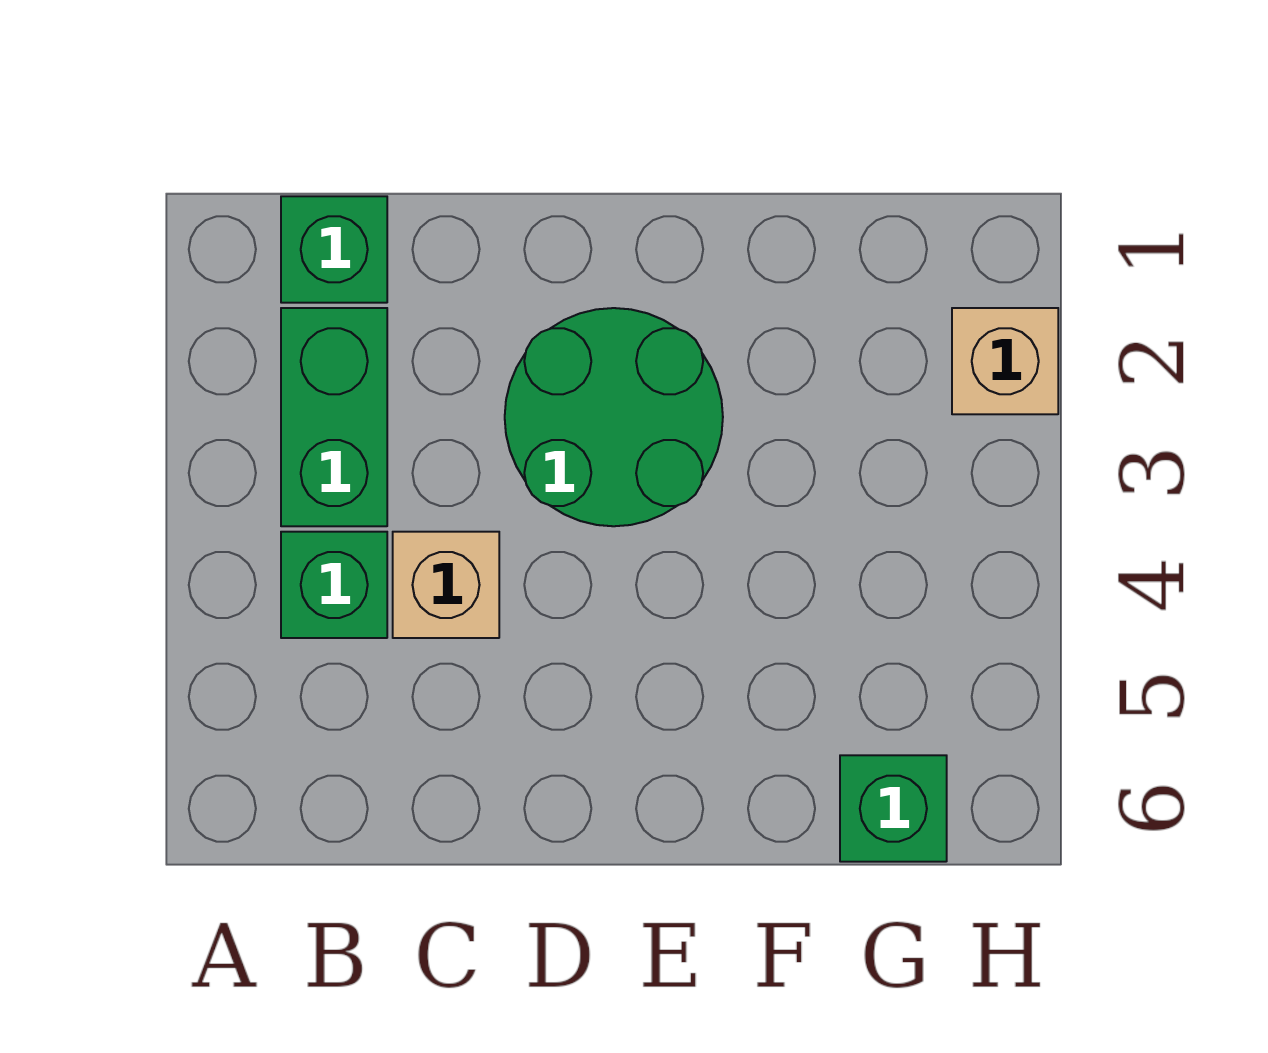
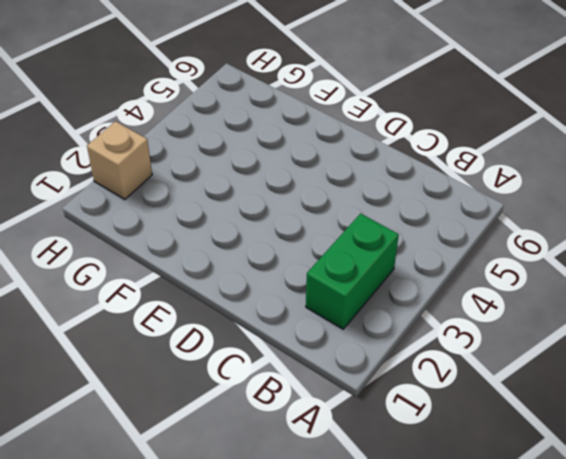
none -> green 1x1 brick [281,196,387,303]
none -> green 1x1 brick [281,532,387,638]

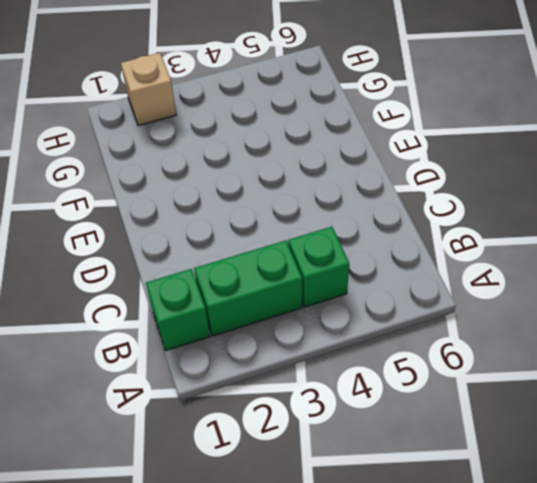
none -> tan 1x1 brick [393,532,499,638]
none -> green 2x2 round brick [505,308,723,526]

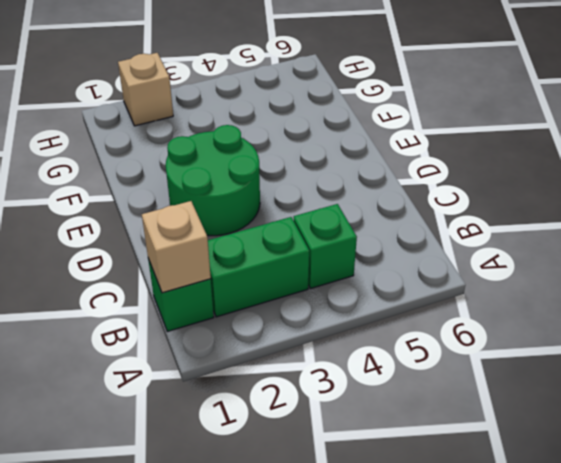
tan 1x1 brick [142,201,211,293] -> tan 1x1 brick moved to [393,532,499,638]
none -> green 1x1 brick [840,755,947,862]

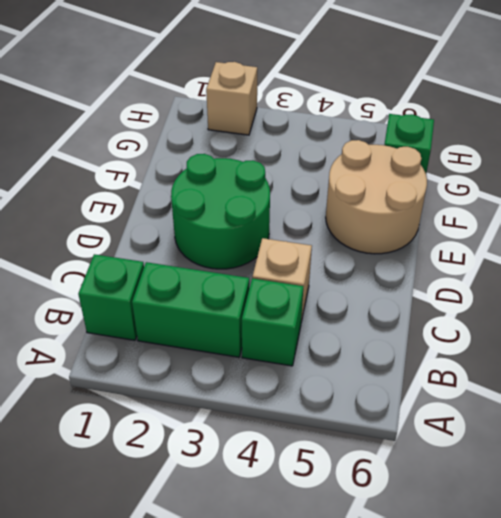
tan 2x2 round brick [326,140,427,254] -> none

